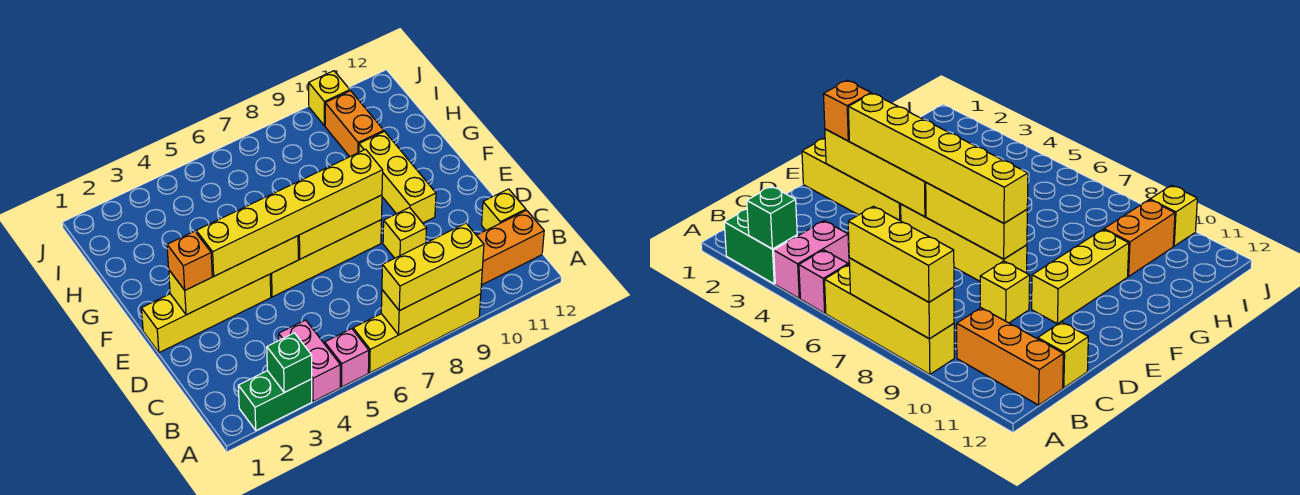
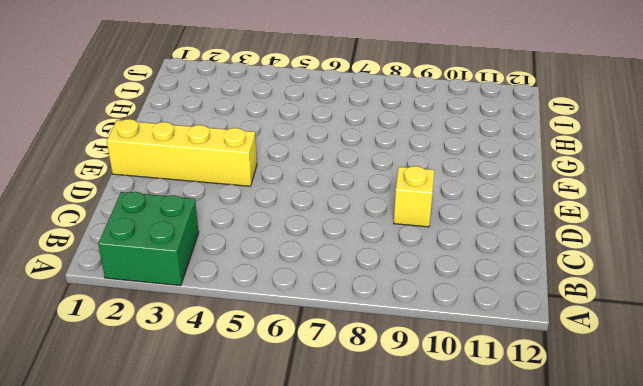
green 2x2 brick [98,192,199,286] -> green 1x2 brick [238,371,312,430]
none -> pink 1x2 brick [279,320,340,401]
none -> pink 1x1 brick [325,329,369,387]
none -> yellow 1x4 brick [353,294,481,373]

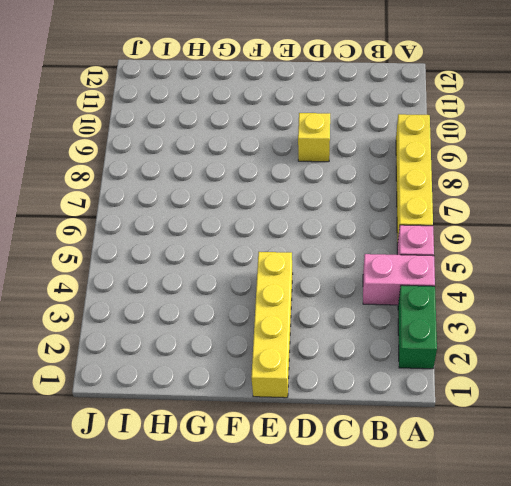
none -> orange 1x3 brick [477,210,544,285]
none -> yellow 1x1 brick [482,189,526,230]
none -> yellow 1x4 brick [270,220,381,297]

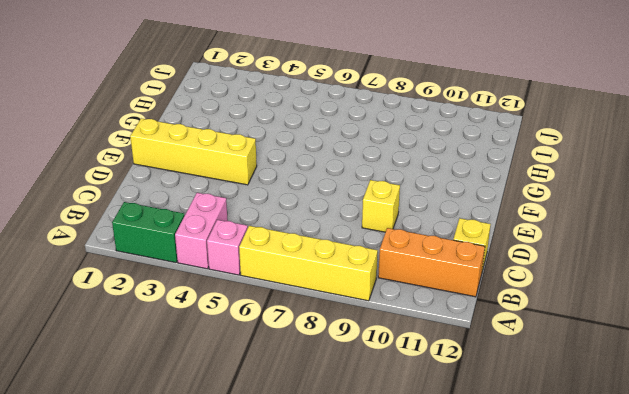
none -> yellow 1x4 brick [270,220,381,297]
none -> yellow 1x3 brick [359,132,436,223]
none -> orange 1x2 brick [325,91,384,157]

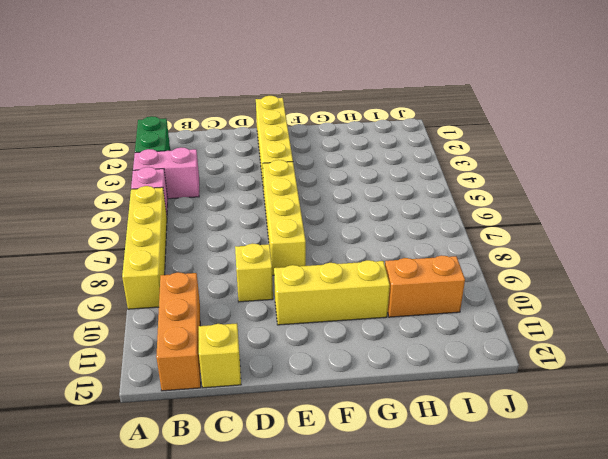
none -> yellow 1x1 brick [309,71,350,126]
none -> green 1x1 brick [267,333,312,393]
none -> yellow 1x3 brick [381,270,482,335]

